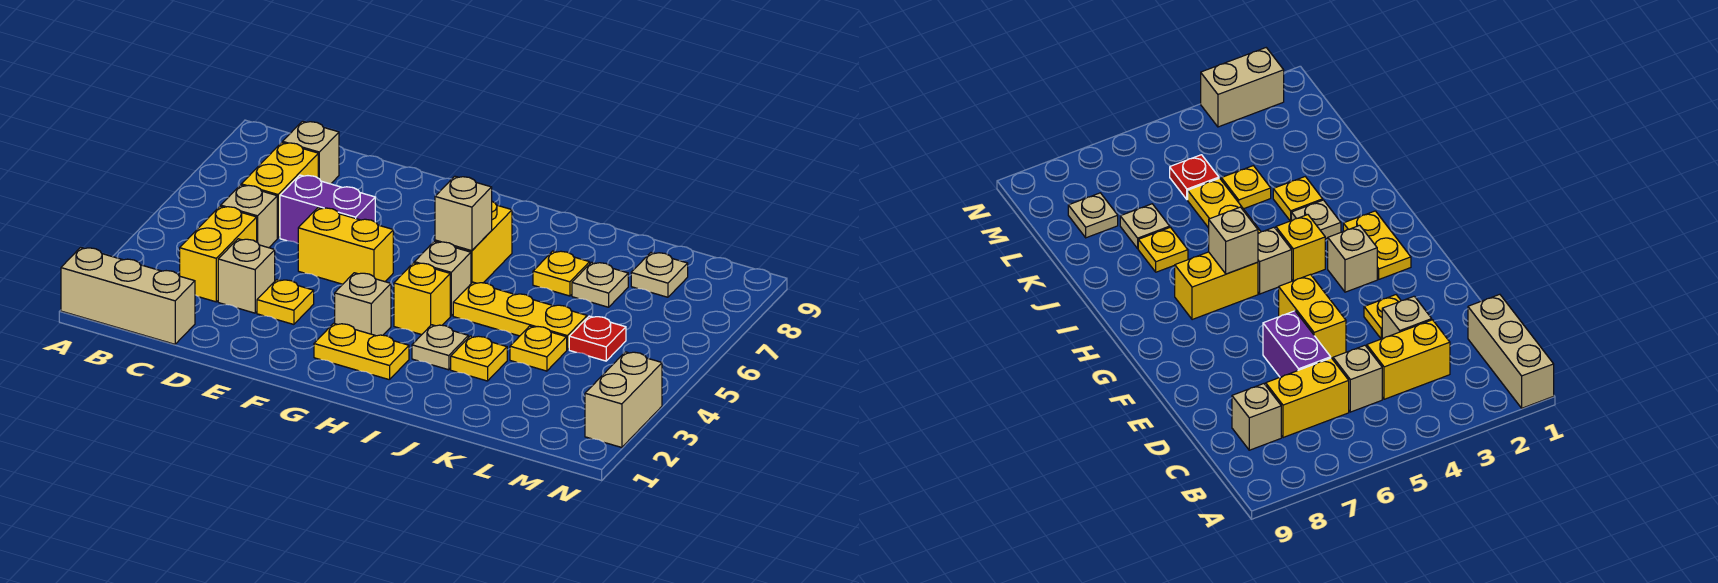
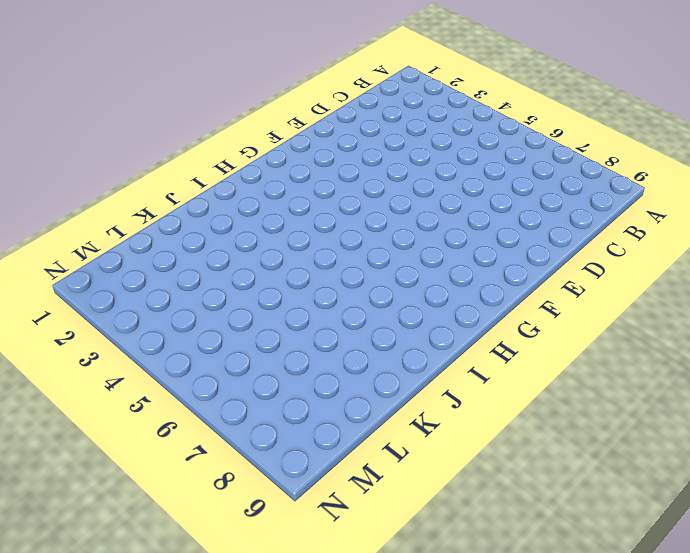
none -> tan 1x3 brick [61,247,195,344]
none -> yellow 1x2 brick [180,206,257,302]
none -> tan 1x1 brick [221,185,277,248]

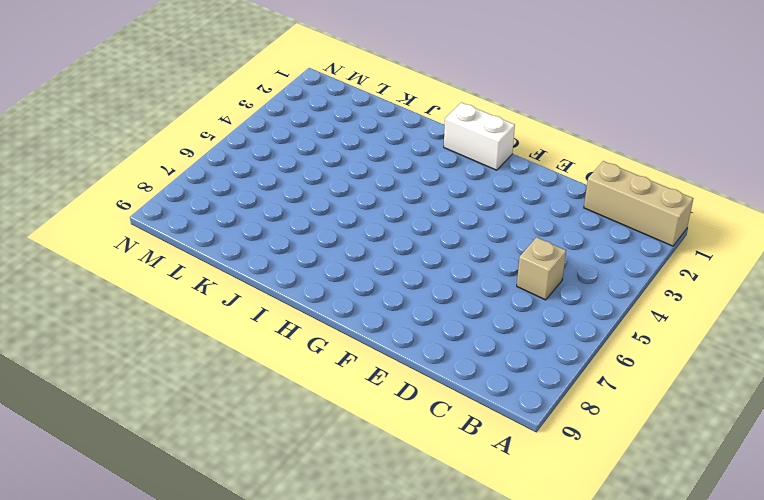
white 1x2 brick [444,102,515,170] -> none
none -> yellow 1x2 brick [180,206,257,302]
none -> yellow 1x2 brick [241,143,318,238]
none -> tan 1x1 brick [283,121,339,184]

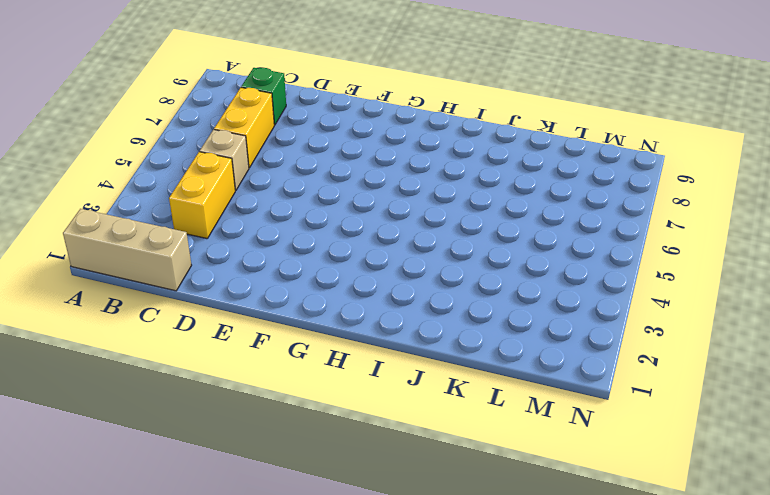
green 1x1 brick [241,68,286,125] -> tan 1x1 brick [283,121,339,184]
none -> tan 1x1 brick [218,239,275,313]
none -> purple 1x2 brick [280,175,375,243]
none -> yellow 1x1 plate [257,280,314,324]

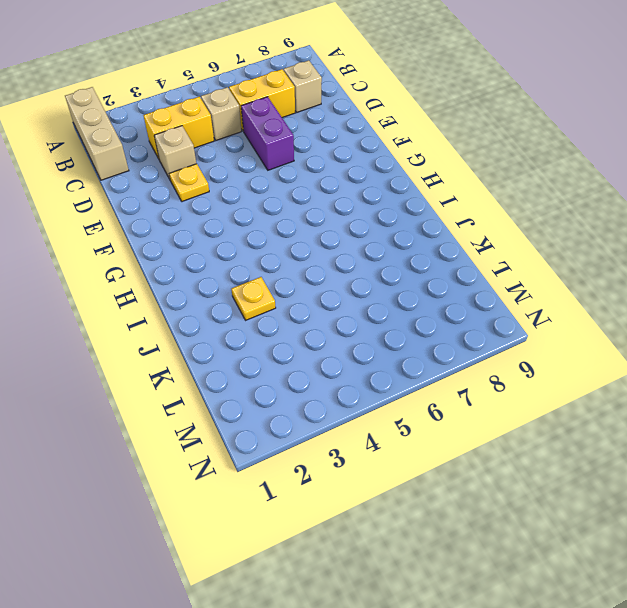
none -> yellow 1x2 brick [298,208,393,284]
none -> yellow 1x2 plate [314,323,409,380]
none -> tan 1x1 brick [335,273,391,336]

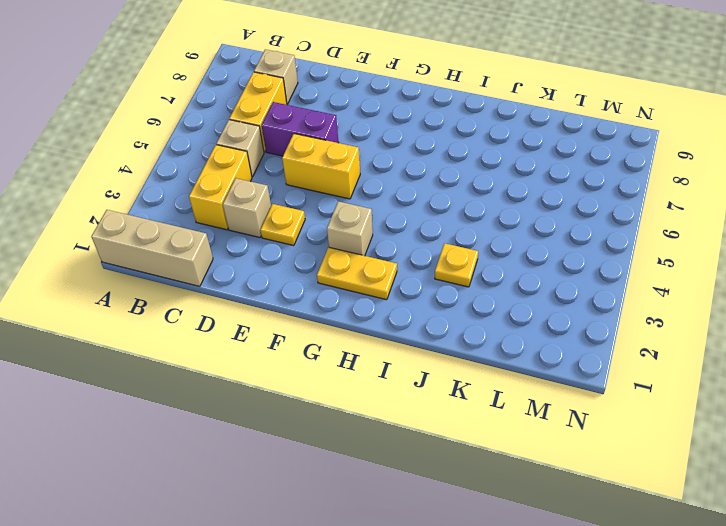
none -> yellow 1x1 brick [394,263,450,335]
none -> tan 1x1 brick [414,242,471,316]
none -> yellow 1x2 brick [435,202,512,283]

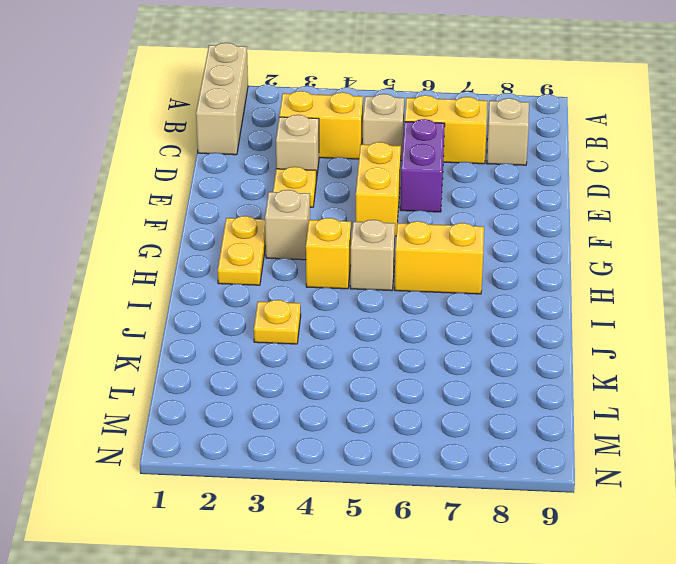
none -> tan 1x1 plate [412,325,468,370]
none -> yellow 1x3 plate [453,282,587,350]
none -> yellow 1x1 plate [533,251,590,296]

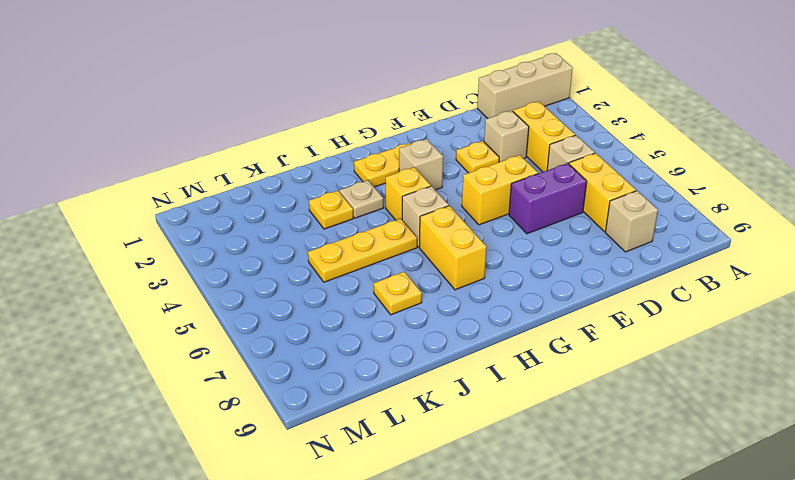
none -> yellow 1x1 plate [510,326,567,371]
none -> tan 1x1 plate [572,262,628,307]
none -> red 1x1 plate [569,316,626,361]

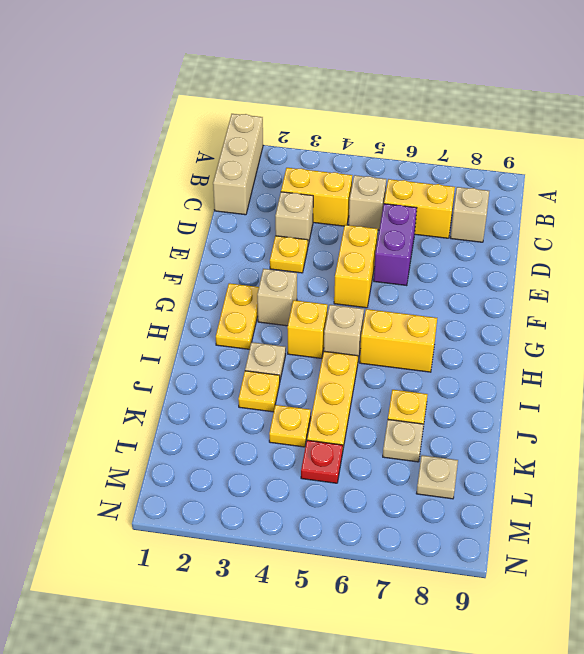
none -> tan 1x2 brick [585,352,662,448]
none -> tan 1x1 brick [435,176,492,251]

